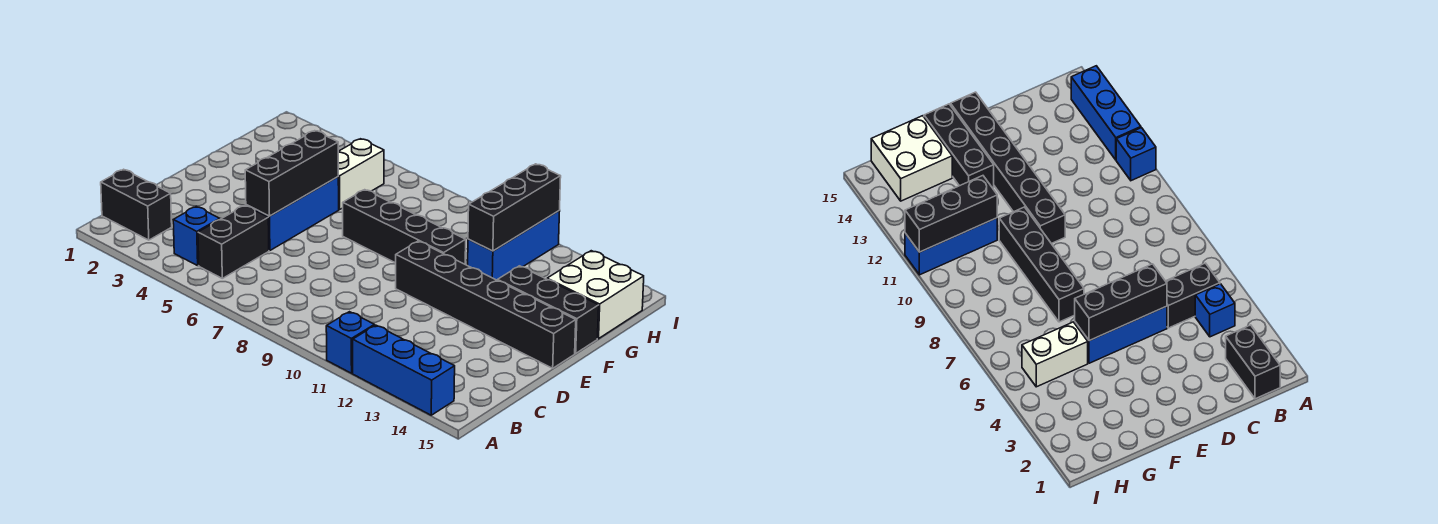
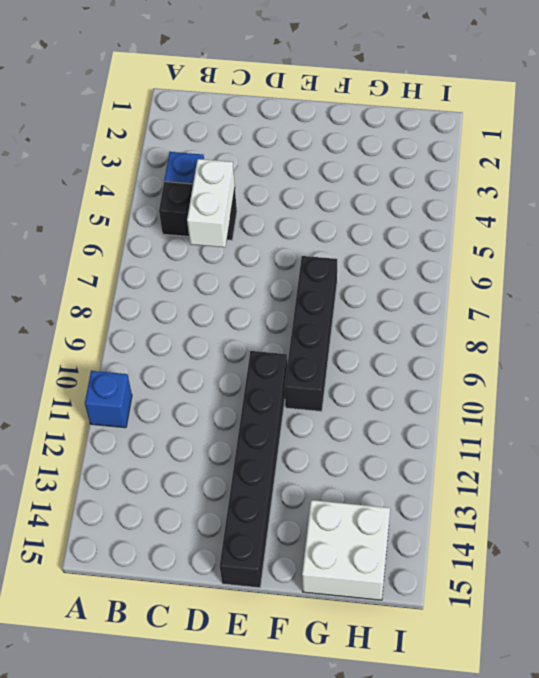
white 1x2 brick [187,159,235,247] -> white 1x2 brick turned to [338,139,384,210]
none -> blue 1x3 brick [353,325,455,415]
none -> black 1x2 brick [101,169,172,240]
none -> blue 1x3 brick [246,177,339,250]

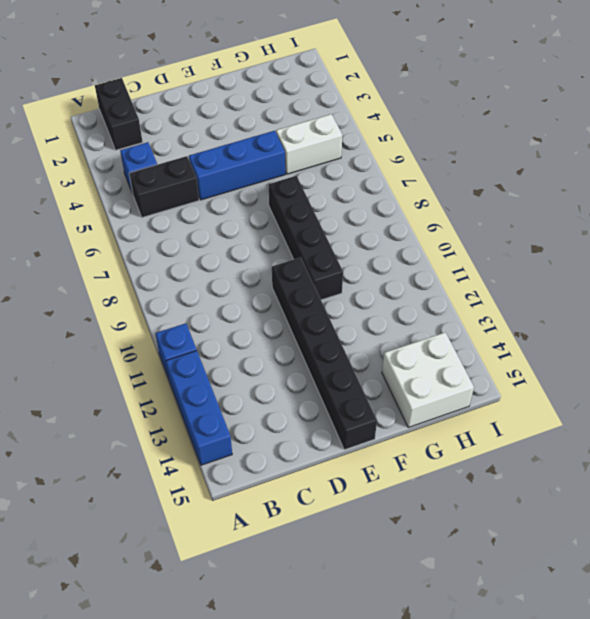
none -> black 1x3 brick [498,266,599,353]
none -> blue 1x3 brick [468,211,560,280]
none -> black 1x3 brick [245,131,338,216]

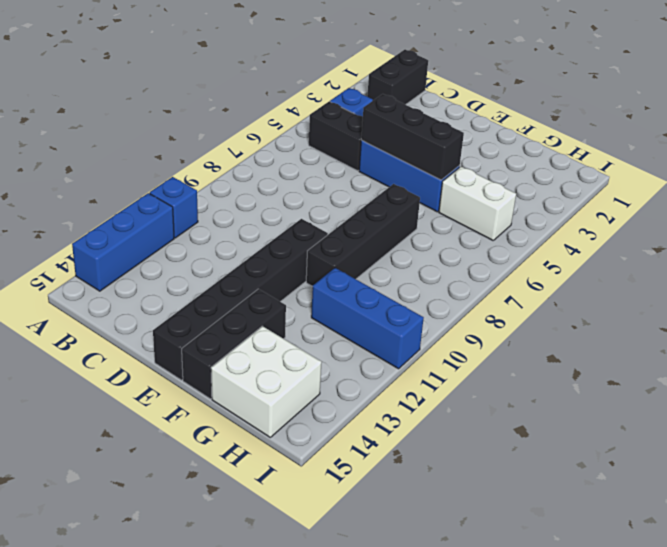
none -> black 1x3 brick [468,164,561,251]

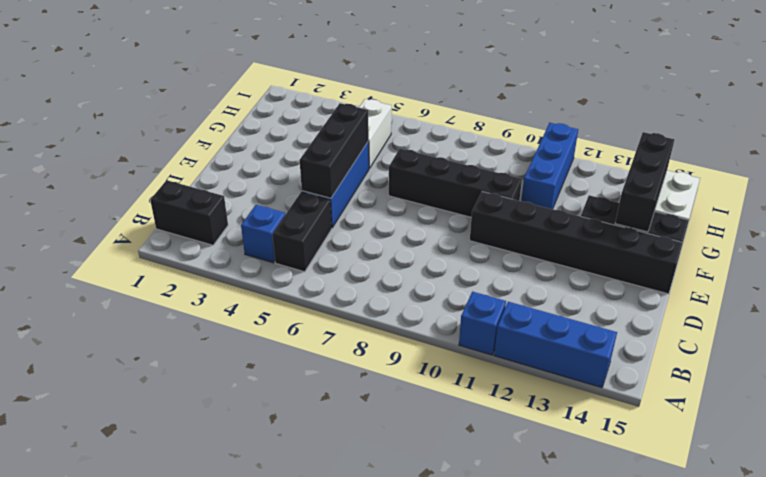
black 1x3 brick [615,132,674,232] -> black 1x3 brick moved to [468,164,561,251]

